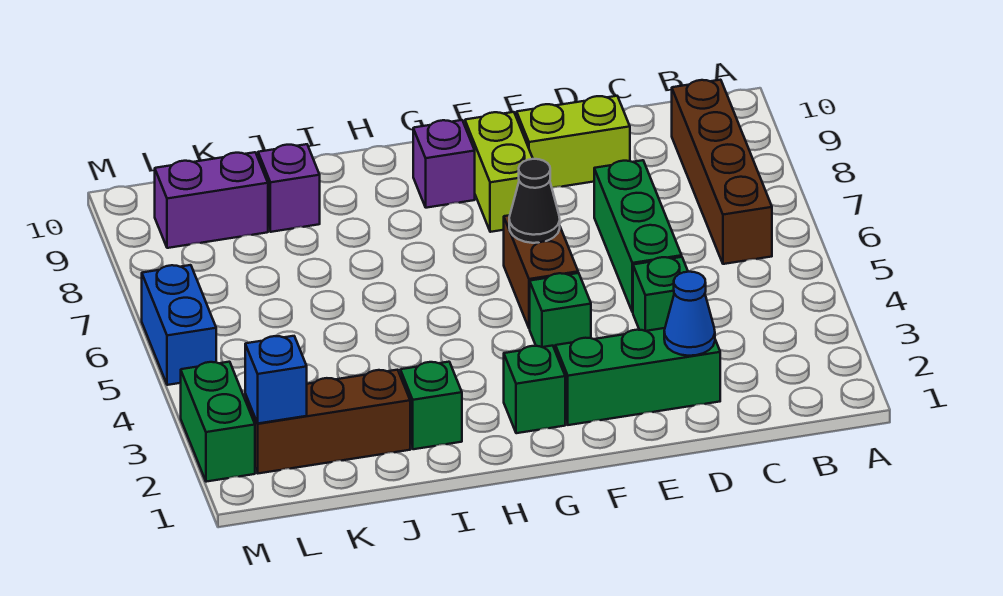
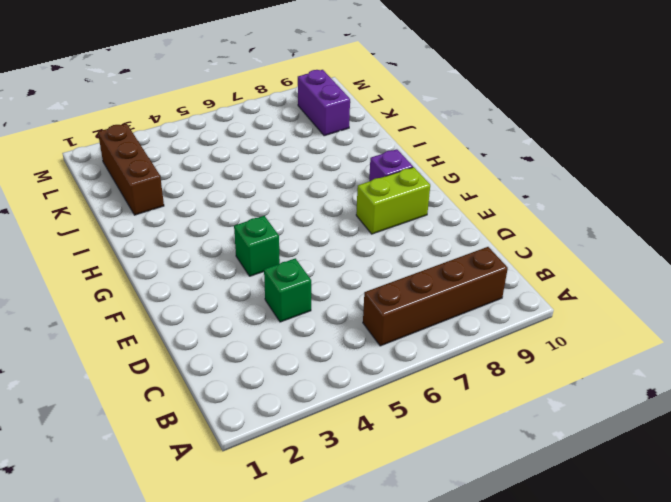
none -> green 1x3 brick [555,328,720,425]
none -> green 1x3 brick [594,160,682,312]
none -> lime 1x2 brick [517,96,630,188]

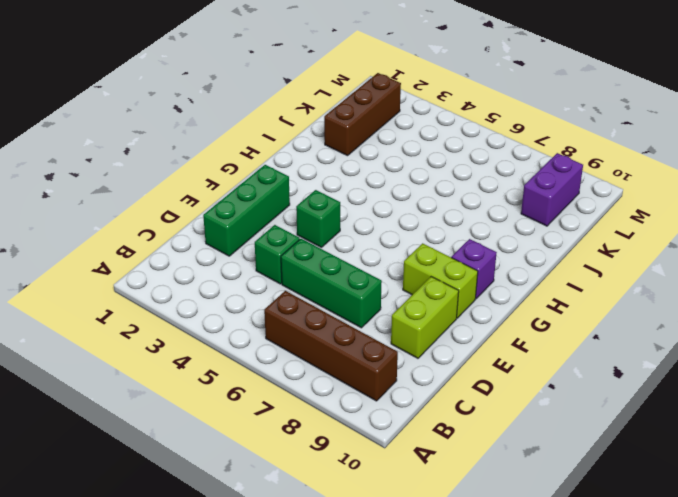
none -> brown 1x2 brick [504,215,578,329]
none -> green 1x1 brick [504,346,565,433]
none -> green 1x1 brick [400,362,462,449]

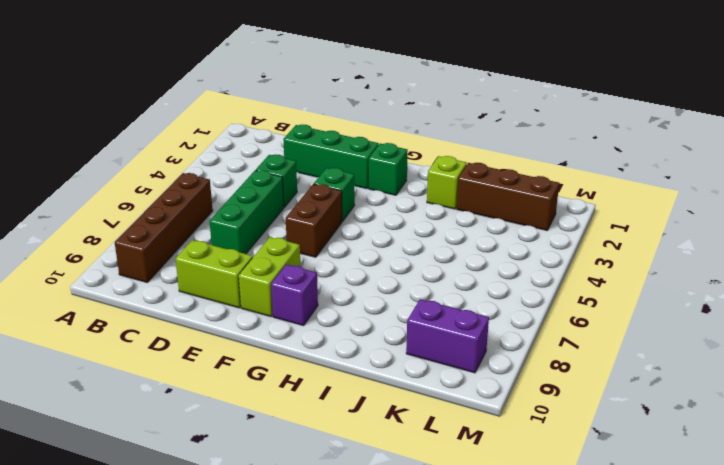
lime 1x1 brick [427,156,467,209] -> green 1x1 brick [400,362,462,449]
none -> purple 1x1 brick [258,144,320,232]
none -> green 1x2 brick [181,362,255,482]
none -> blue 1x2 brick [142,265,216,385]

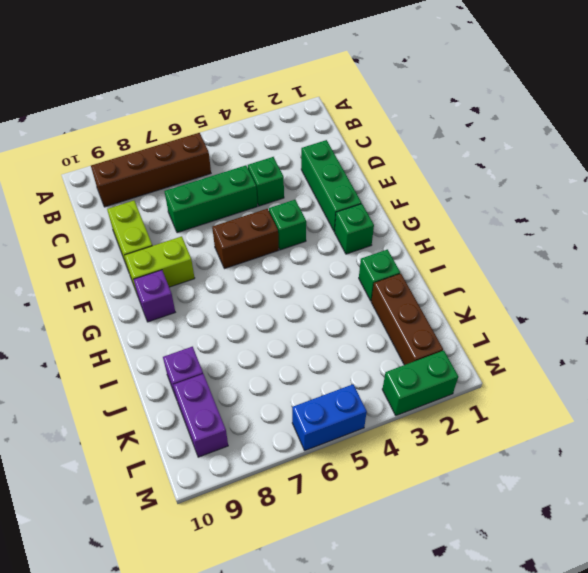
none -> blue 1x1 cone [664,272,715,356]
none -> black 1x1 cone [509,159,560,243]
none -> blue 1x1 brick [245,336,307,423]

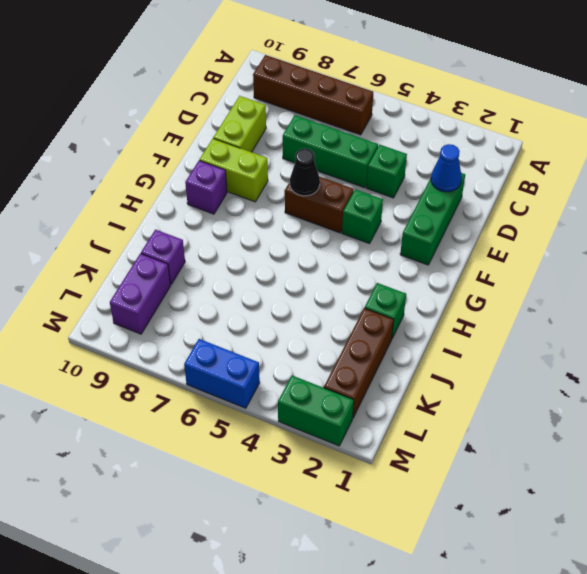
none -> green 1x1 brick [504,346,565,433]
none -> blue 1x1 brick [245,336,307,423]

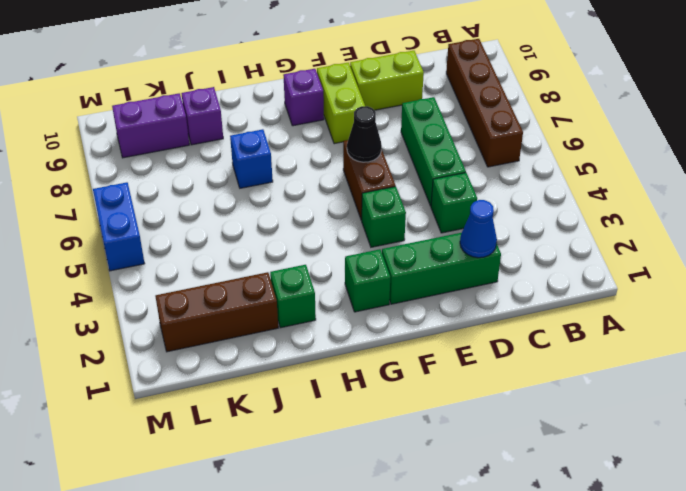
blue 1x1 brick [230,129,273,188] -> blue 1x1 brick moved to [245,336,307,423]
none -> green 1x2 brick [181,362,255,482]

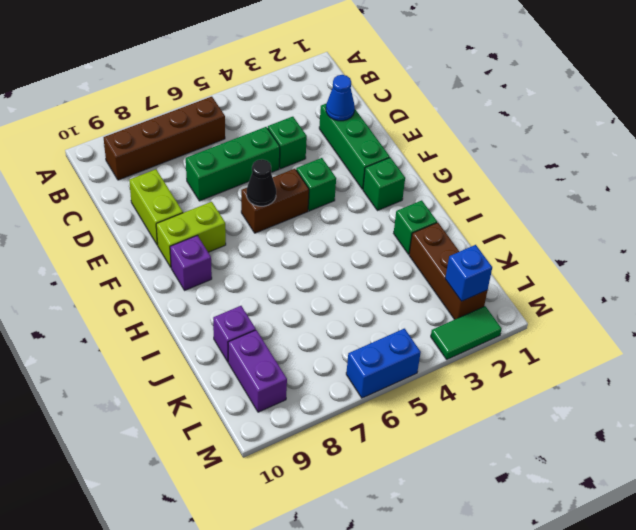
green 1x2 tile [431,306,501,359] -> green 1x2 brick [181,362,255,482]

